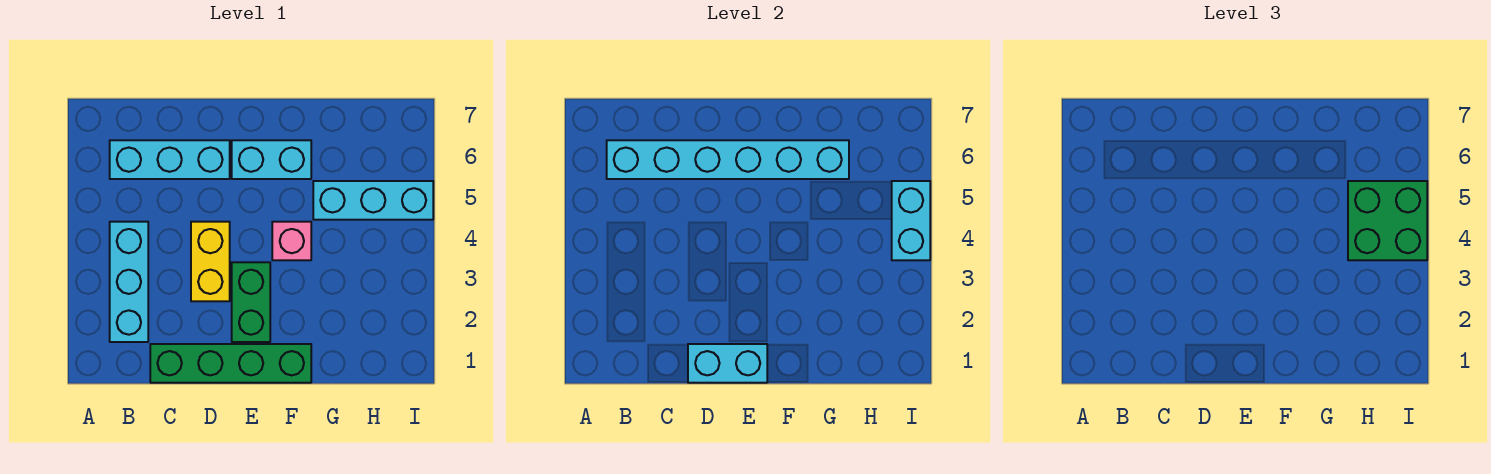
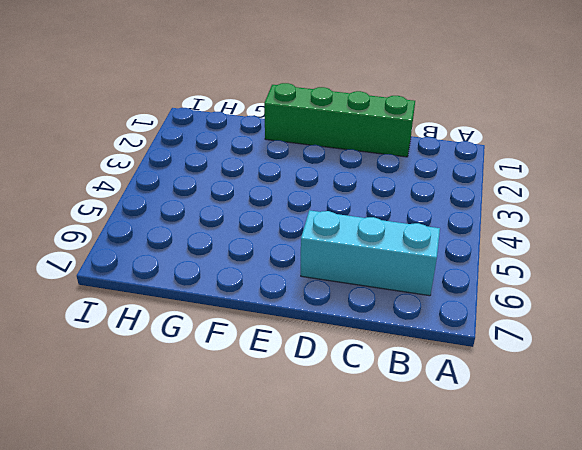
none -> cyan 1x3 brick [110,222,148,342]
none -> yellow 1x2 brick [191,222,230,301]
none -> green 1x2 brick [232,262,270,342]

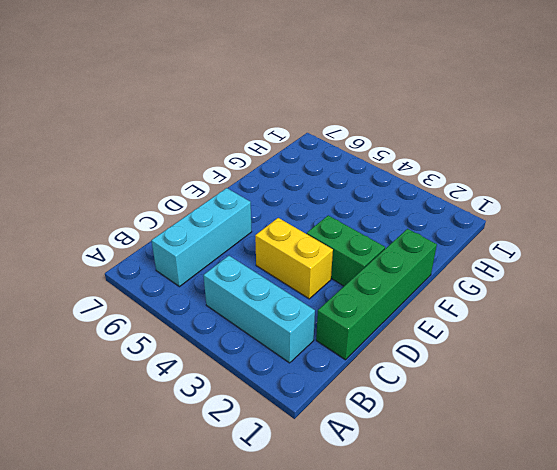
none -> cyan 1x2 brick [232,140,311,179]
none -> pink 1x1 brick [272,222,311,260]
none -> cyan 1x3 brick [313,181,433,220]

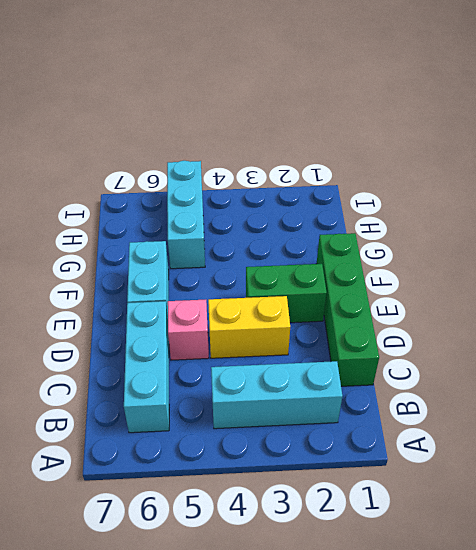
pink 1x1 brick [168,300,209,360] -> pink 1x1 brick moved to [272,222,311,260]
none -> cyan 1x6 brick [607,140,849,179]
none -> cyan 1x2 brick [688,344,767,383]
none -> cyan 1x2 brick [892,181,930,260]

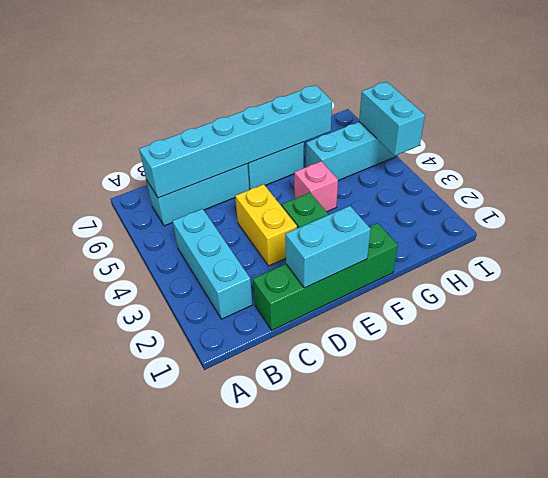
none -> green 2x2 brick [1348,181,1427,260]

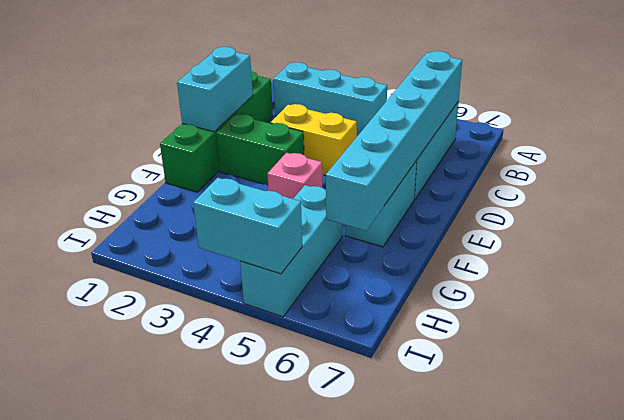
none -> green 2x2 brick [1348,181,1427,260]

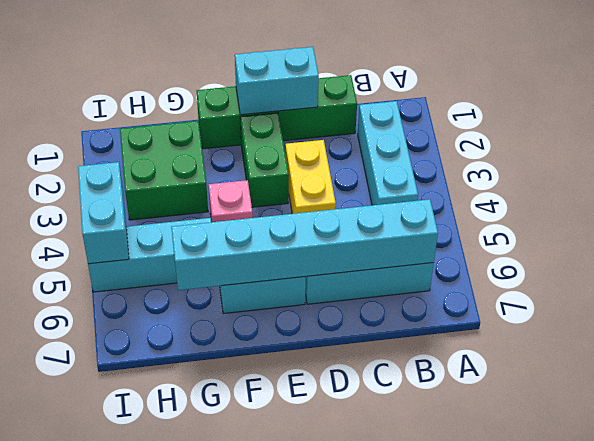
green 2x2 brick [120,121,208,220] -> green 2x2 brick moved to [1348,181,1427,260]

